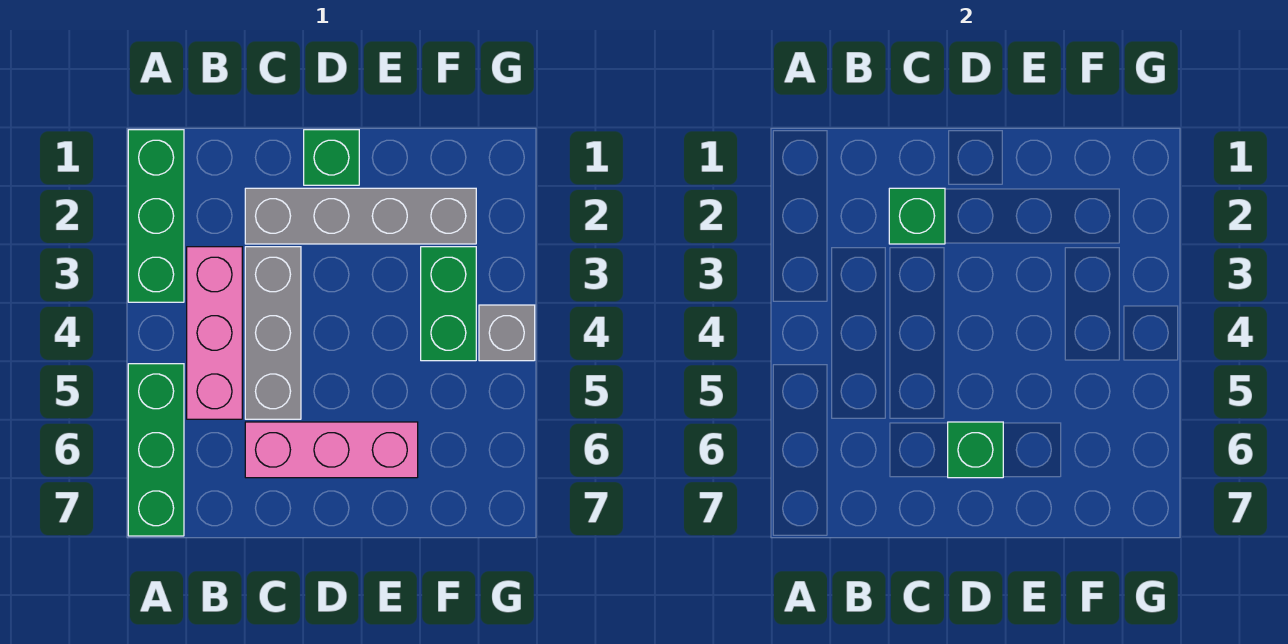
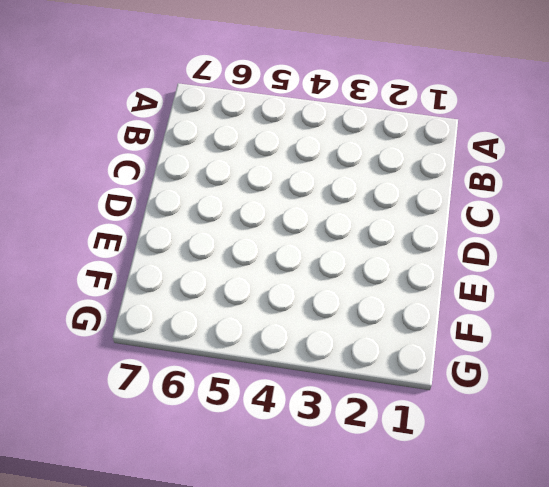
none -> green 1x3 brick [128,130,184,302]
none -> green 1x3 brick [128,364,184,536]

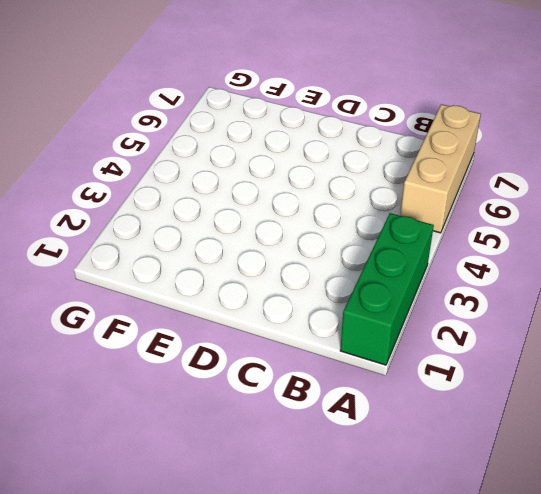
tan 1x3 brick [400,104,481,233] -> green 1x3 brick [128,364,184,536]
none -> pink 1x3 brick [187,247,242,419]
none -> grey 1x4 brick [245,188,476,244]

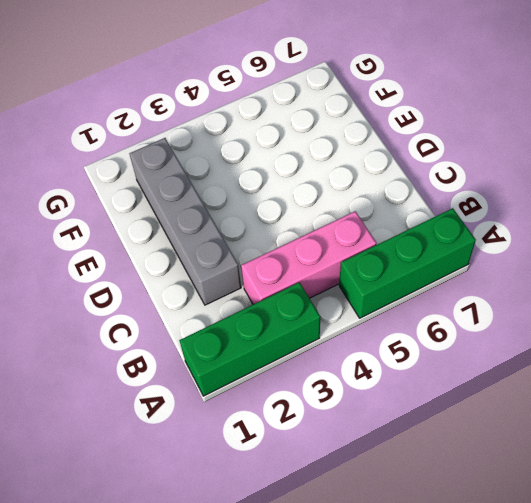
none -> grey 1x3 brick [245,247,301,419]
none -> pink 1x3 brick [245,422,418,478]

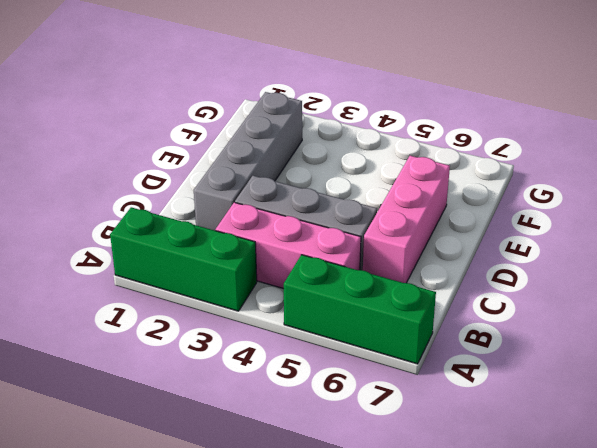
none -> green 1x1 brick [304,130,359,185]
none -> green 1x2 brick [421,247,476,361]

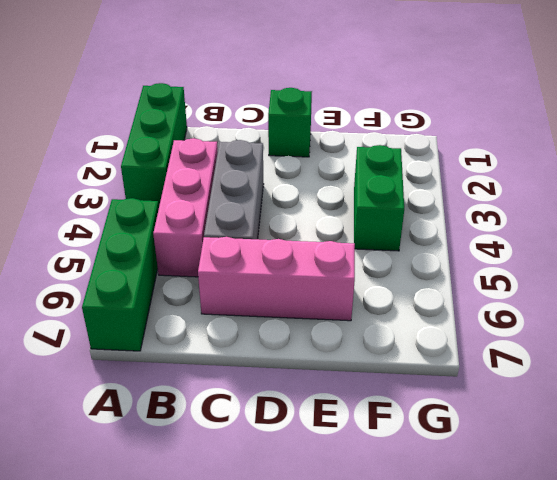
none -> grey 1x4 brick [245,188,476,244]
none -> grey 1x1 brick [479,305,535,361]

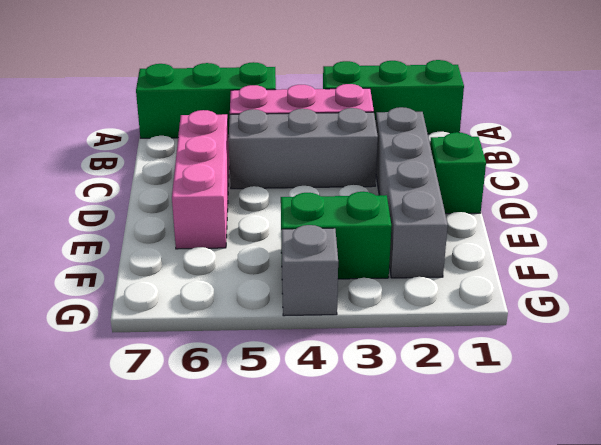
none -> green 1x1 brick [889,188,945,244]
none -> green 1x1 brick [948,422,1003,478]

